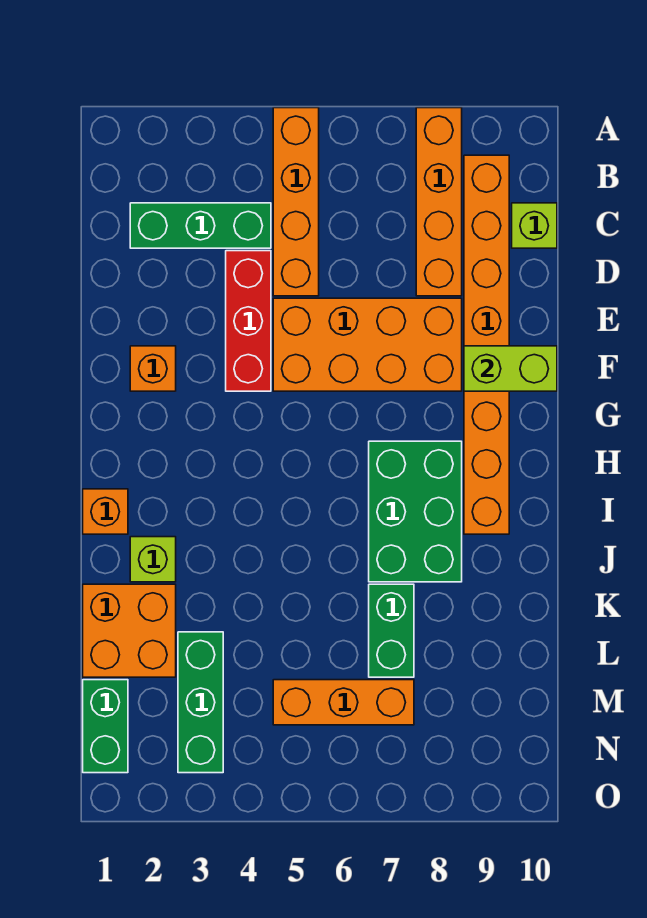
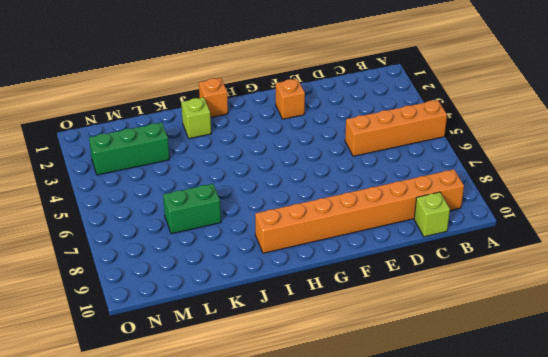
none -> orange 1x4 brick [416,108,462,296]
none -> green 1x3 brick [130,203,271,248]
none -> red 1x3 brick [226,251,271,391]

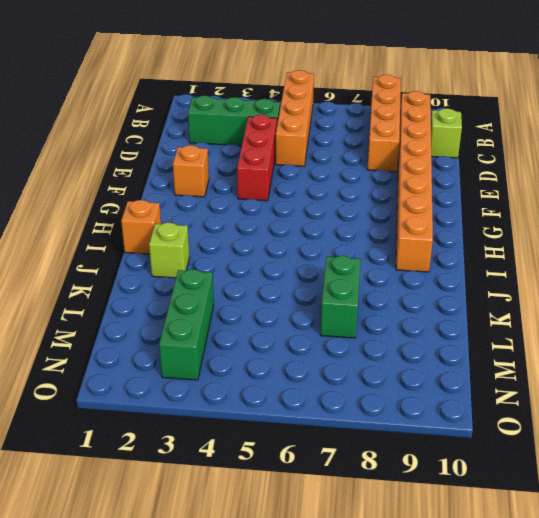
none -> orange 2x4 brick [273,298,462,391]
none -> green 2x3 brick [369,441,462,582]
none -> orange 2x2 brick [83,584,176,677]

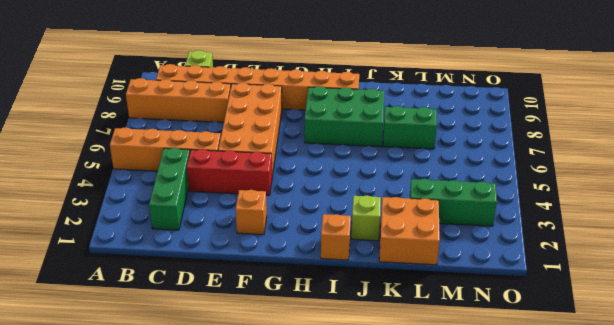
none -> green 1x2 brick [83,680,128,773]
none -> orange 1x3 brick [273,680,414,725]
none -> lime 1x2 brick [464,346,557,391]

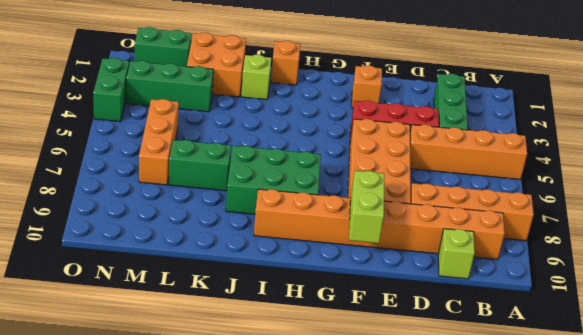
green 1x2 brick [93,58,129,122] -> none

